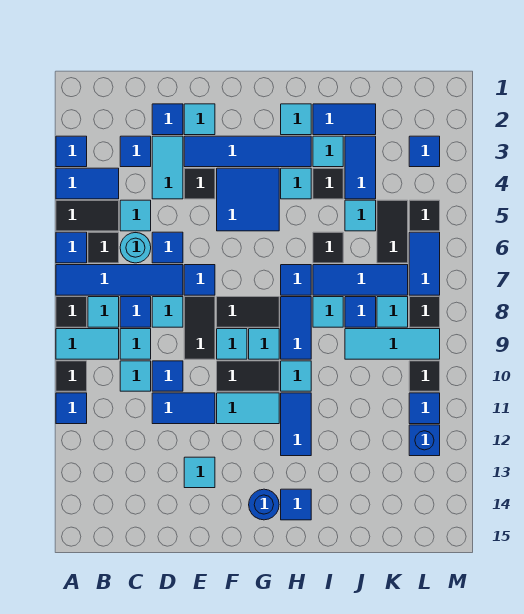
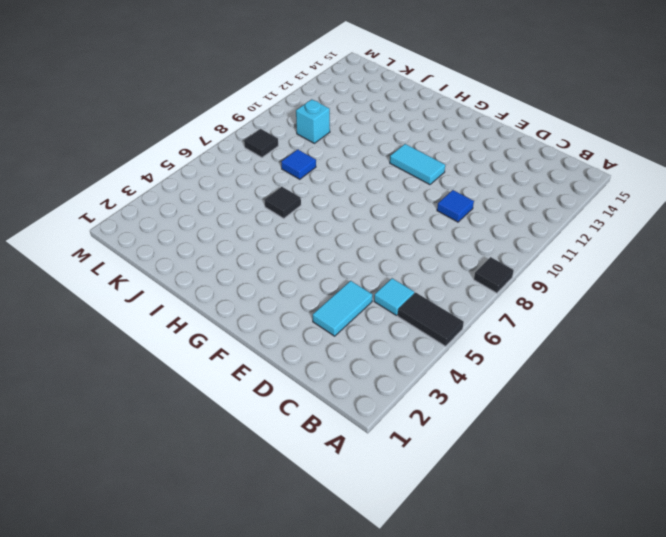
cyan 1x1 brick [296,99,330,143] -> none
none -> blue 1x1 tile [56,136,87,167]
none -> blue 1x2 tile [56,168,119,199]
none -> blue 1x1 tile [56,232,87,263]
none -> blue 1x4 tile [56,265,183,295]

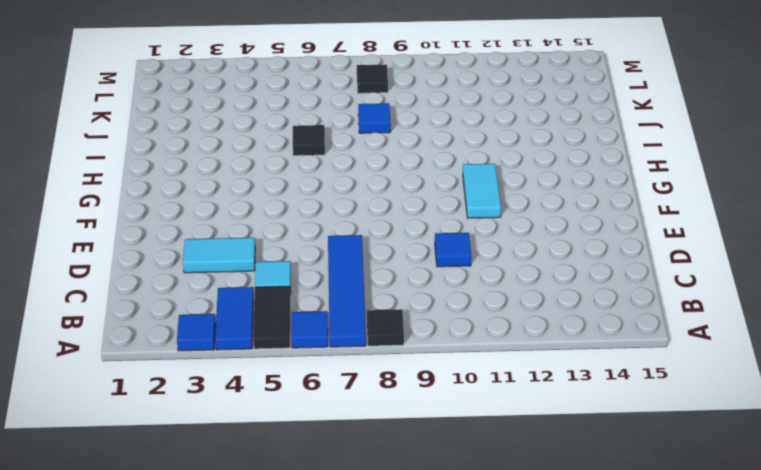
none -> cyan 1x2 tile [56,329,119,359]
none -> black 1x1 tile [56,361,87,391]
none -> blue 1x1 tile [56,393,87,424]
none -> black 1x1 tile [88,232,119,263]

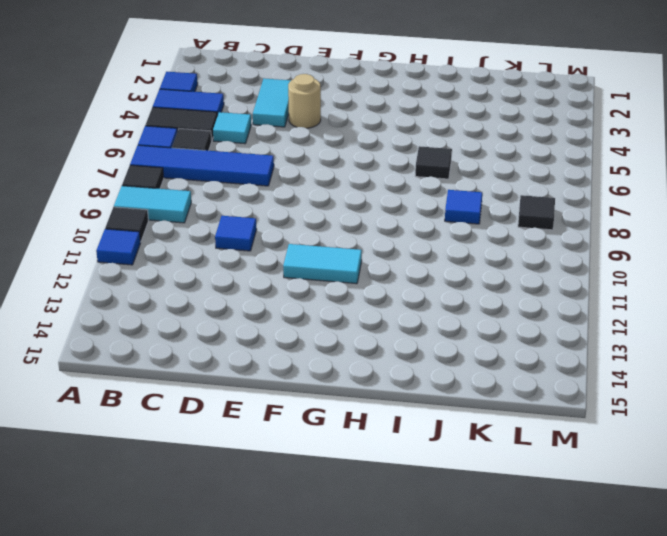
tan 1x1 round brick [288,74,321,128] -> black 1x1 tile [184,168,215,199]
none -> cyan 1x1 tile [88,297,119,327]
none -> blue 1x1 tile [120,136,151,167]
none -> cyan 1x1 round brick [120,233,151,263]
none -> blue 1x1 tile [120,297,151,327]

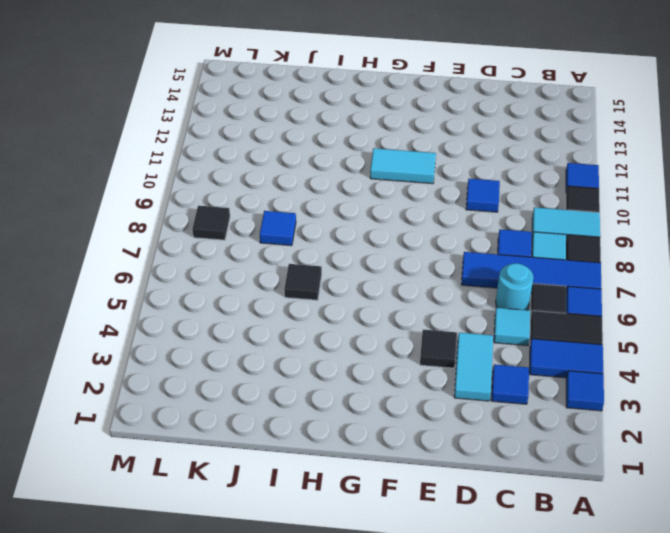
none -> cyan 1x1 tile [120,329,151,359]
none -> cyan 1x1 tile [120,361,151,391]
none -> blue 1x1 tile [152,104,183,135]
none -> blue 1x1 tile [152,232,183,263]

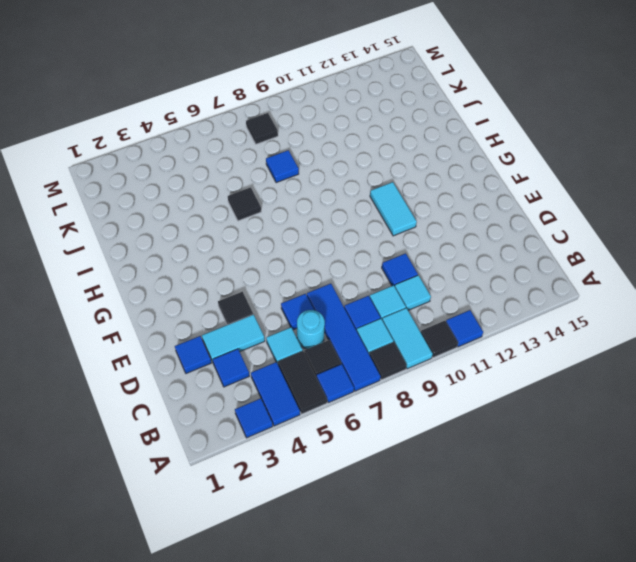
none -> cyan 1x1 tile [152,297,183,327]
none -> blue 1x2 tile [152,393,215,424]
none -> cyan 1x1 tile [184,104,215,135]
none -> blue 1x4 tile [184,136,311,167]

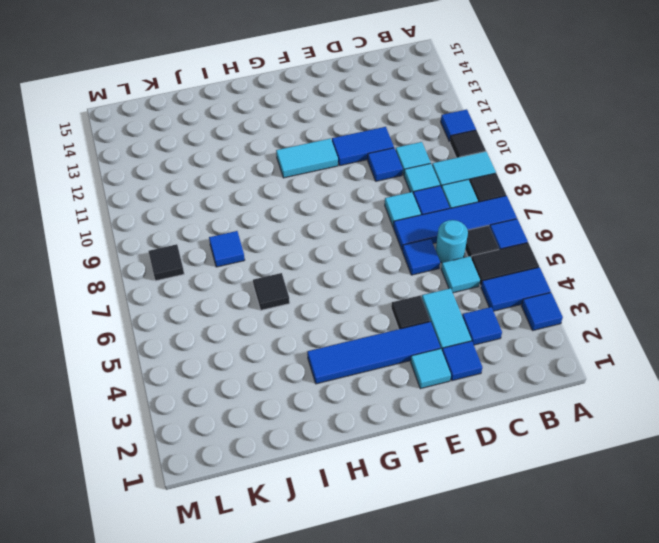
none -> blue 1x1 tile [184,265,215,295]
none -> black 1x2 tile [184,297,215,359]
none -> cyan 1x1 tile [184,457,215,488]
none -> blue 2x2 tile [217,168,279,231]

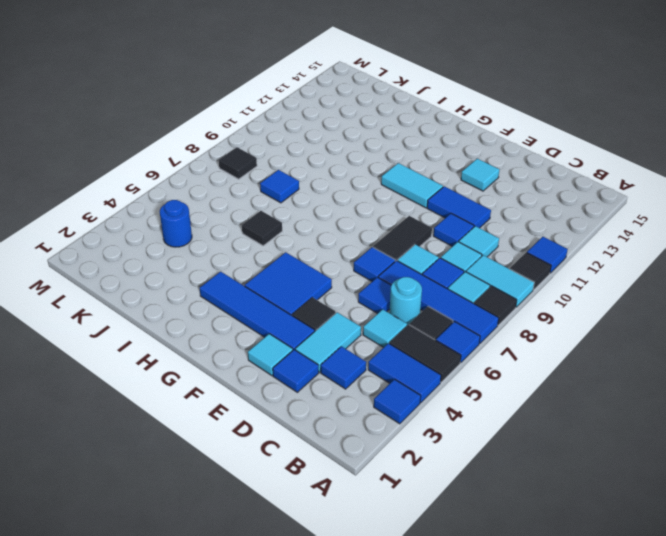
blue 1x1 round brick [160,200,192,247] -> blue 1x1 round brick moved to [249,489,279,520]
none -> black 1x2 tile [217,297,279,327]
none -> cyan 1x1 tile [217,329,247,359]
none -> black 1x2 tile [217,361,279,391]
none -> cyan 1x1 tile [249,329,279,359]

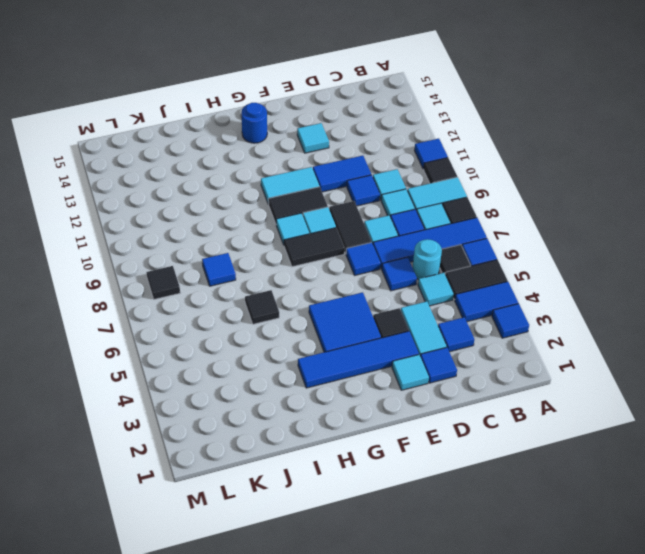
none -> cyan 1x1 tile [281,104,311,135]
none -> cyan 1x1 tile [281,168,311,199]
none -> blue 1x1 tile [281,265,311,295]
none -> blue 1x2 tile [281,297,311,359]

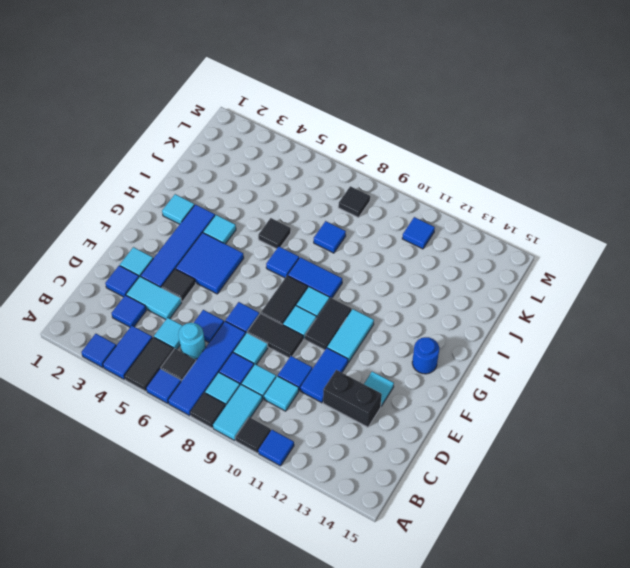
black 1x2 brick [323,370,382,427] -> none
none -> cyan 1x1 tile [281,361,311,391]
none -> blue 1x2 tile [281,393,311,456]
none -> blue 1x1 tile [281,489,311,520]
none -> blue 1x2 tile [313,104,376,135]

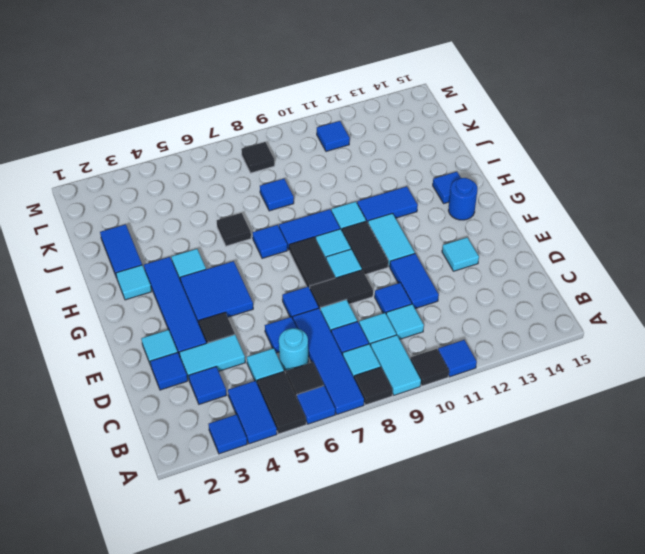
none -> cyan 1x1 tile [313,136,343,167]
none -> black 1x1 tile [313,168,343,199]
none -> blue 1x3 tile [313,265,408,295]
none -> cyan 1x1 tile [313,297,343,327]

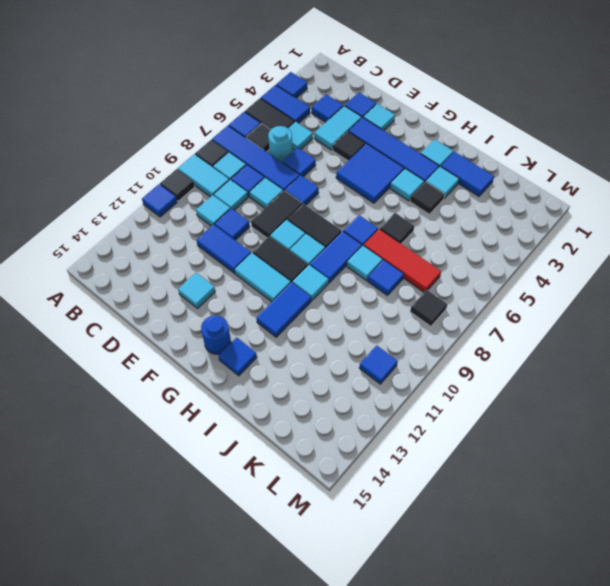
red 1x3 tile [364,229,441,292] -> blue 1x3 tile [313,265,408,295]
none -> blue 1x2 tile [345,136,376,199]
none -> cyan 1x1 tile [345,200,376,231]
none -> cyan 1x3 tile [345,329,440,359]
none -> black 1x2 tile [377,200,408,263]

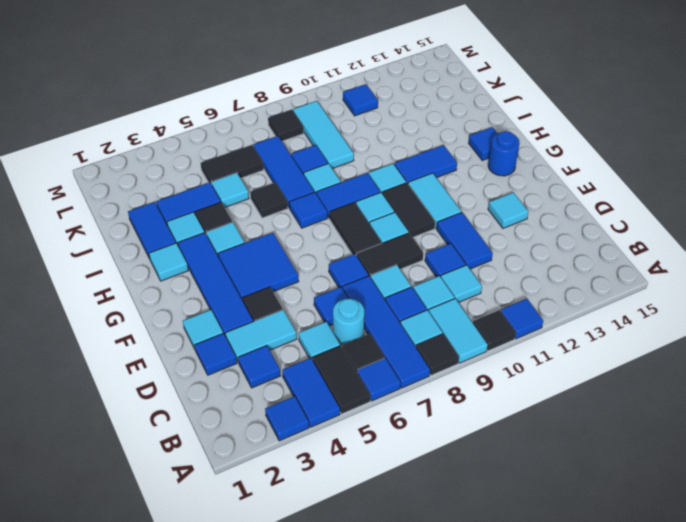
none -> cyan 1x1 tile [377,297,408,327]
none -> blue 1x1 tile [409,136,440,167]
none -> black 1x1 tile [409,200,440,231]
none -> blue 1x2 tile [409,232,440,295]

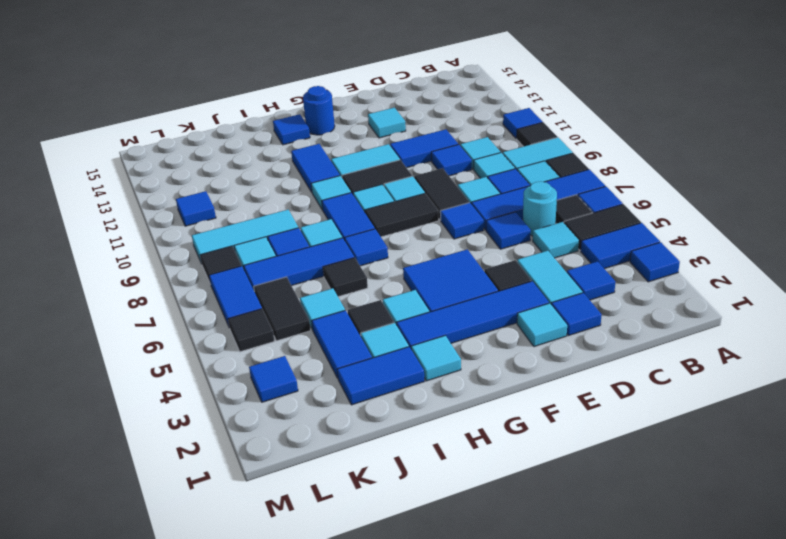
none -> black 1x1 tile [409,361,440,391]
none -> blue 1x1 brick [409,425,440,456]

